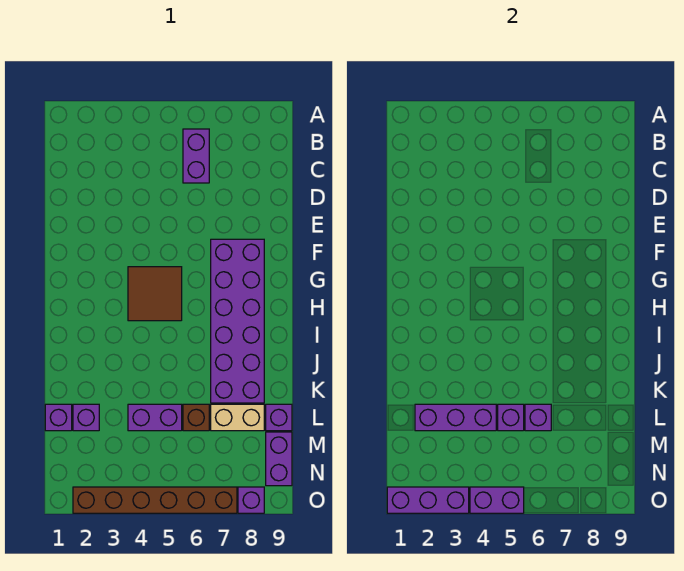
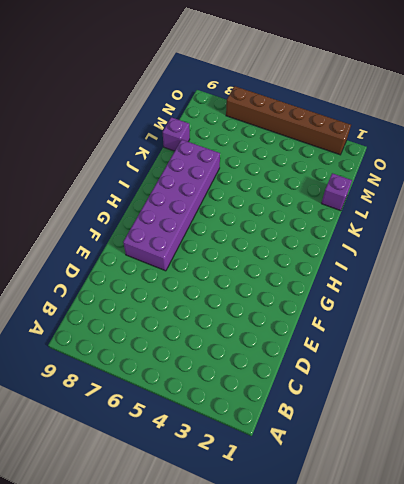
none -> purple 1x2 brick [183,129,209,183]
none -> brown 2x2 tile [128,267,182,321]
none -> purple 1x1 brick [73,404,99,431]

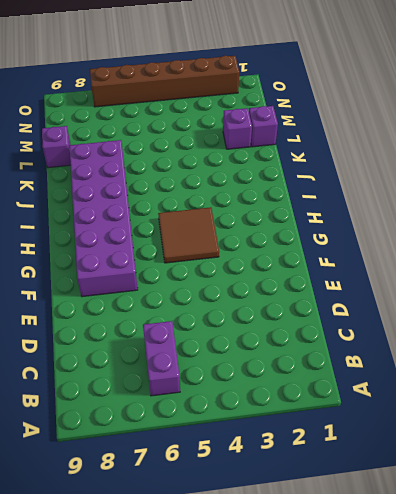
none -> purple 1x2 brick [128,404,182,431]
none -> brown 1x1 brick [183,404,209,431]
none -> tan 1x2 brick [211,404,264,431]

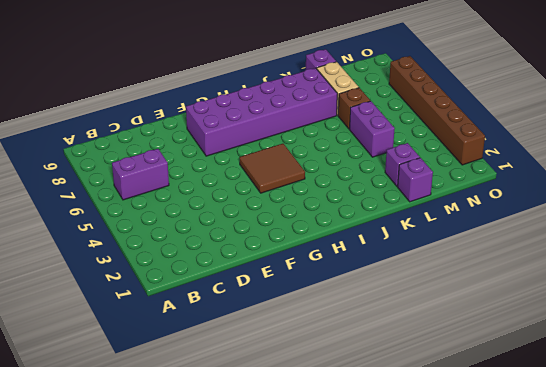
none -> purple 1x2 brick [266,432,292,486]
none -> purple 1x1 brick [238,487,264,513]
none -> purple 1x3 brick [415,404,496,431]

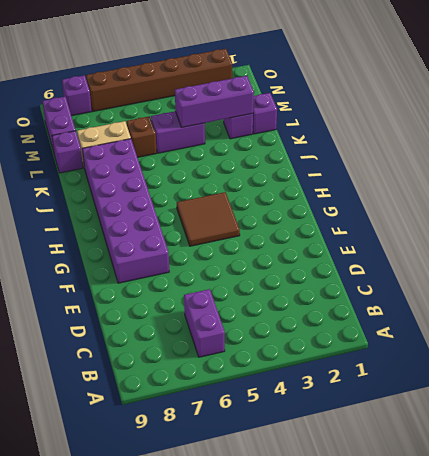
none -> purple 1x1 brick [498,404,524,431]
none -> purple 1x1 brick [525,404,551,431]
none -> purple 1x3 brick [387,487,469,513]

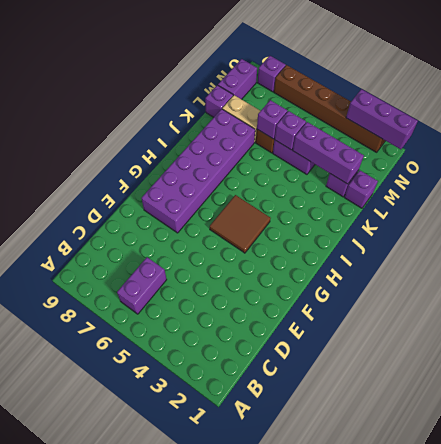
none -> purple 1x2 brick [470,487,524,513]

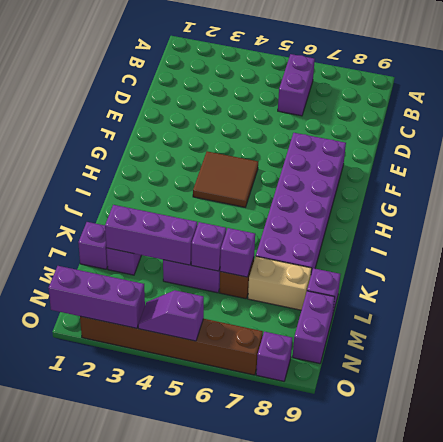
purple 1x2 slope [138,290,204,341] -> purple 1x2 brick [470,487,524,513]

